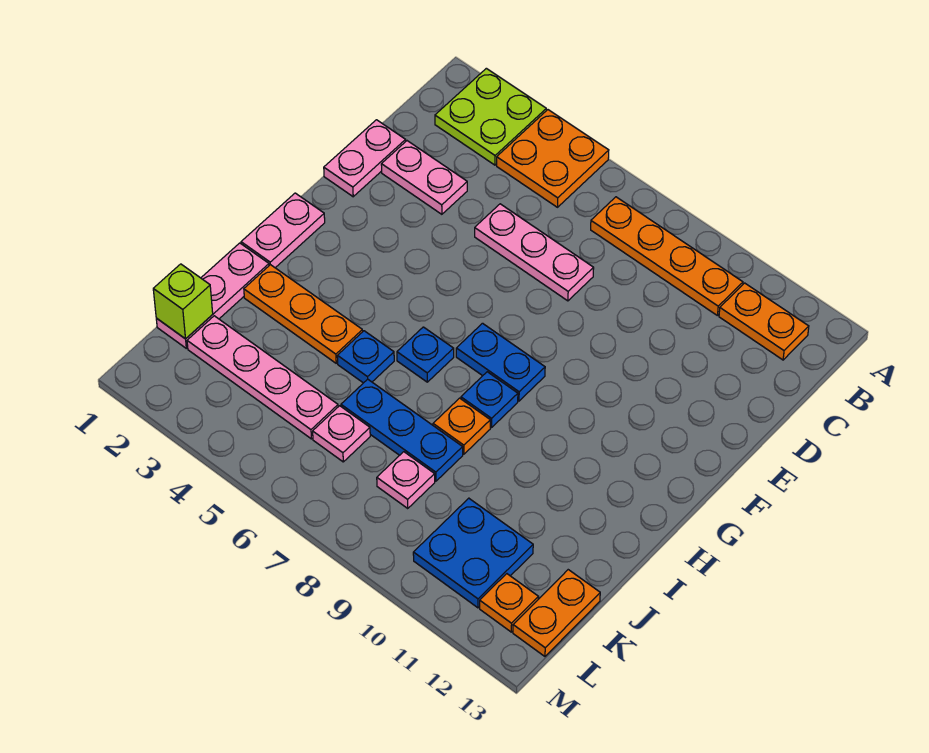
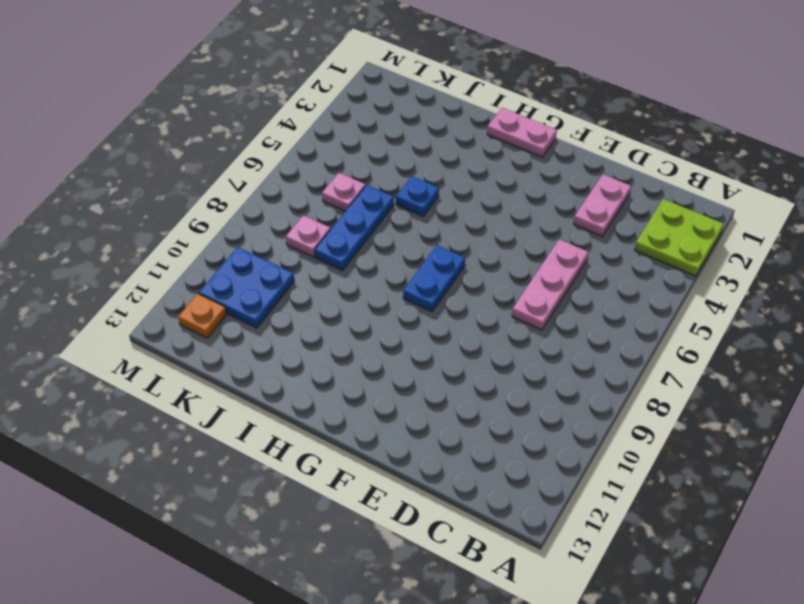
none -> orange 2x2 plate [497,110,609,207]
none -> orange 1x4 plate [591,197,743,316]
none -> orange 1x2 plate [719,283,809,360]

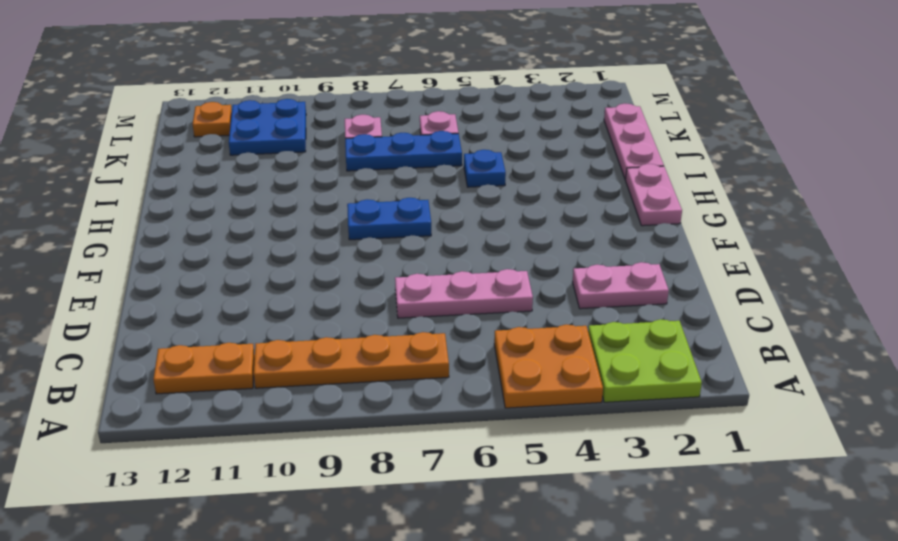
none -> pink 1x2 plate [324,120,406,197]
none -> blue 1x1 plate [397,327,454,382]
none -> blue 1x1 plate [461,372,518,428]

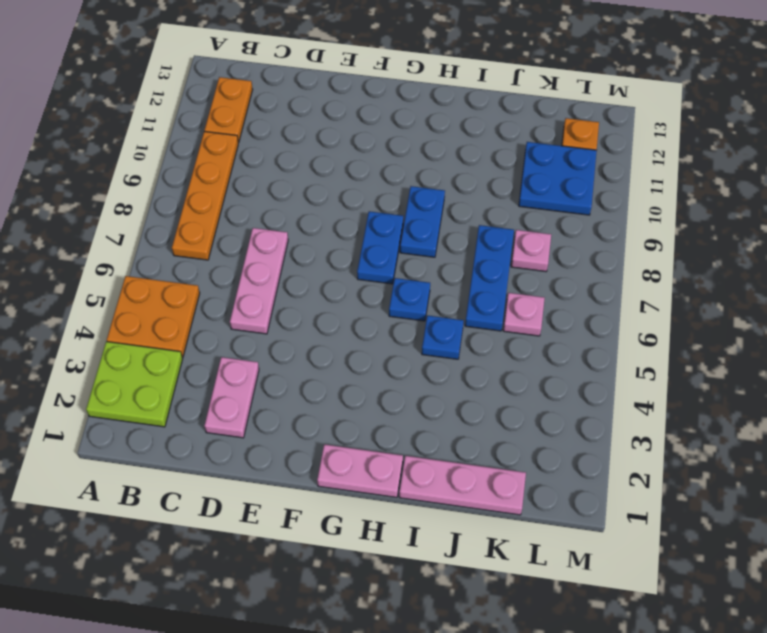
blue 1x2 plate [400,186,445,257] -> blue 1x1 plate [461,372,518,428]
none -> pink 1x2 plate [324,120,406,197]
none -> orange 1x3 plate [244,265,363,363]
none -> orange 1x1 plate [433,398,490,454]

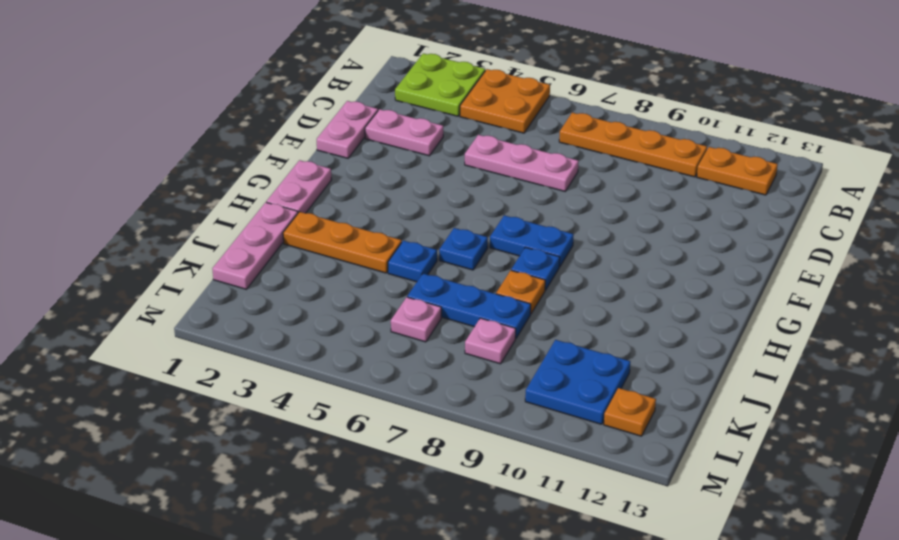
none -> pink 1x4 plate [187,316,338,439]
none -> orange 1x2 plate [513,570,600,656]
none -> lime 1x1 brick [153,264,213,339]

